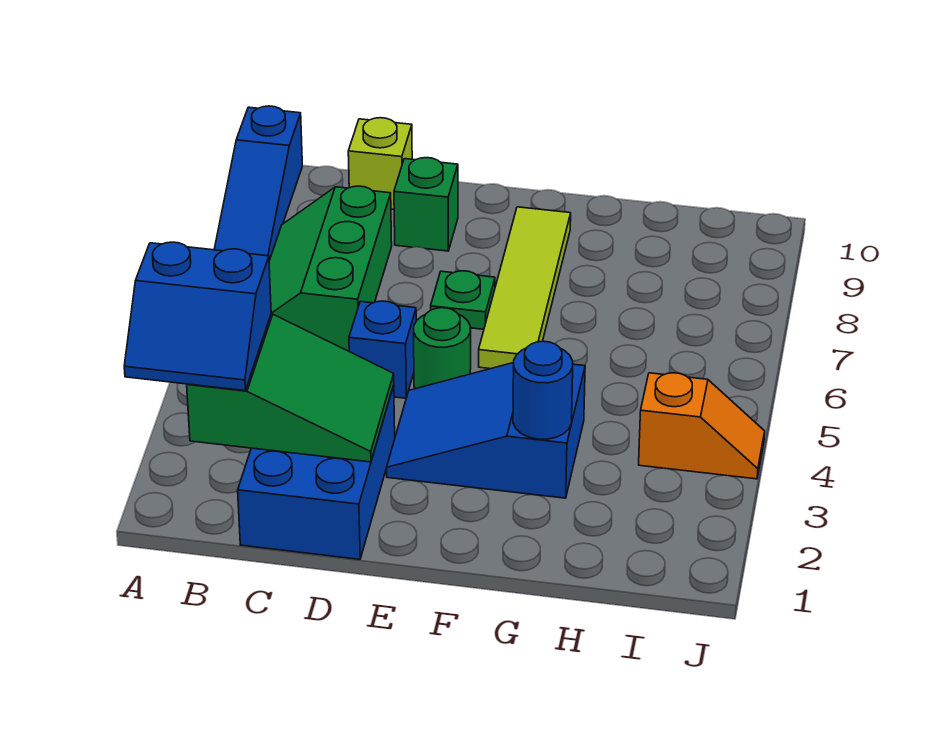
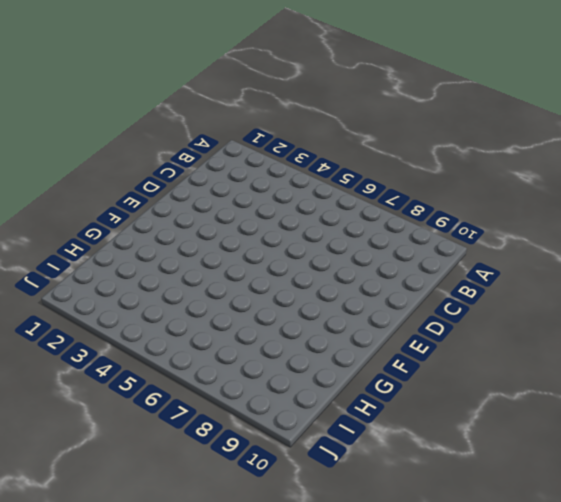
none -> blue 1x3 slope [214,106,302,261]
none -> green 2x3 slope [269,186,392,351]
none -> blue 2x3 brick [238,385,395,559]

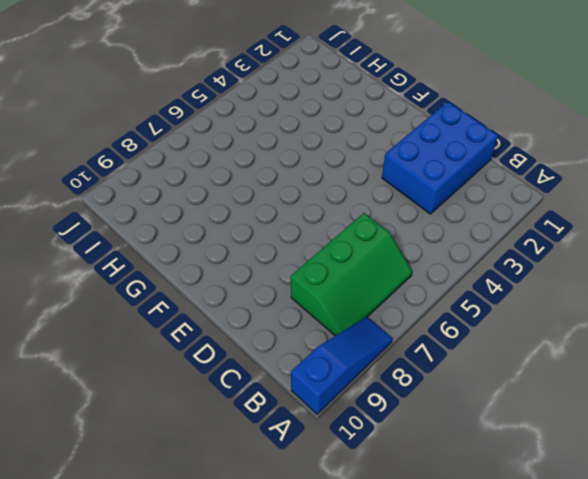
none -> lime 1x1 brick [348,118,412,209]
none -> blue 1x1 brick [349,301,416,398]
none -> green 1x1 brick [394,158,458,251]

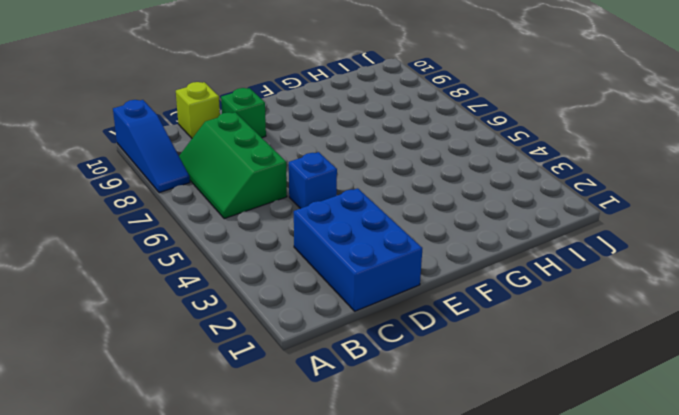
none -> blue 2x3 slope [387,363,585,498]
none -> green 1x1 round brick [414,308,471,389]
none -> green 1x1 plate [431,271,495,329]

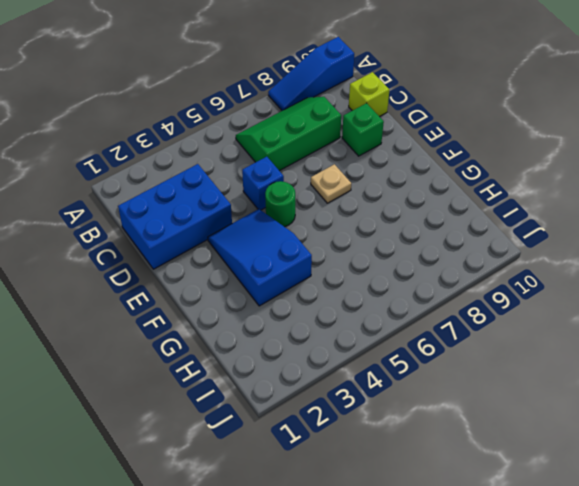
tan 1x1 plate [311,164,351,203] -> green 1x1 plate [431,271,495,329]
none -> lime 1x4 tile [479,207,571,369]
none -> orange 1x2 slope [639,373,765,479]
none -> green 2x3 slope [187,314,394,462]

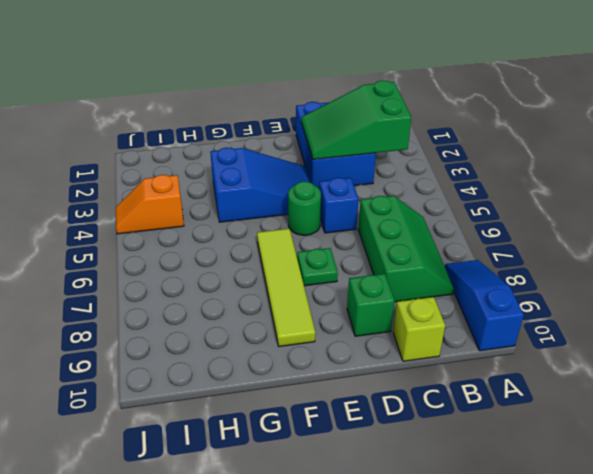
none -> blue 1x1 round brick [513,341,573,439]
none -> blue 2x2 slope [124,242,271,391]

